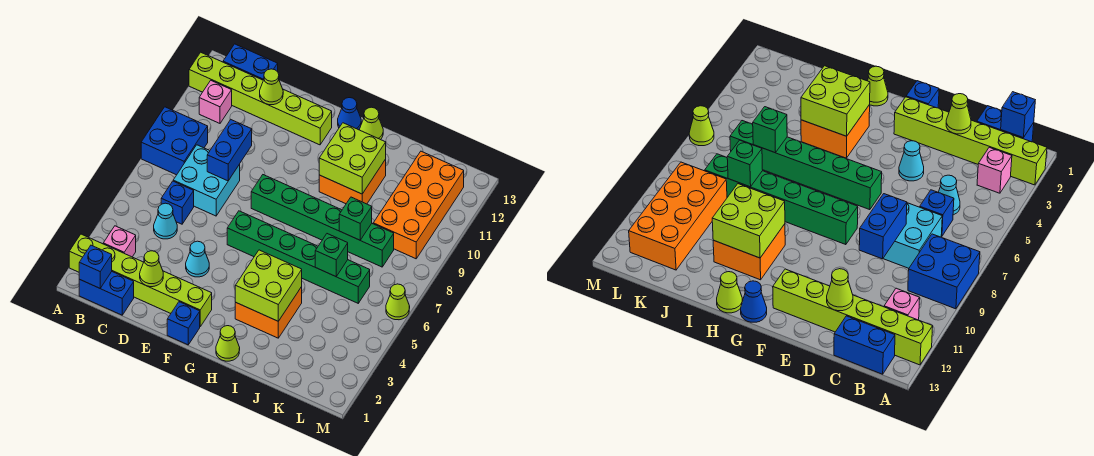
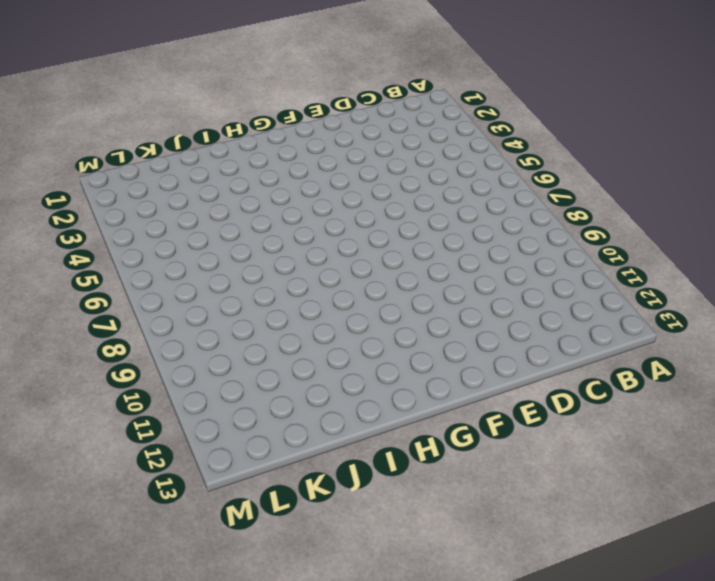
none -> lime 1x6 brick [69,234,212,326]
none -> blue 2x2 brick [141,107,208,175]
none -> lime 1x6 brick [189,52,332,145]

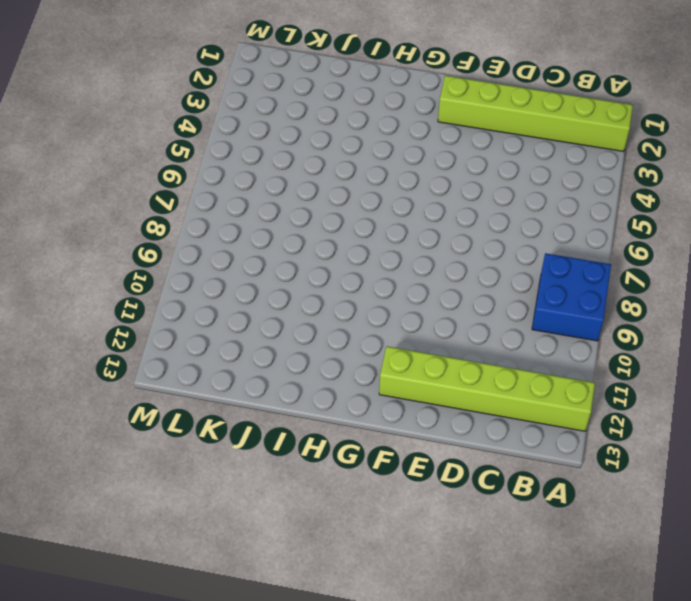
none -> blue 1x2 brick [79,272,134,315]
none -> pink 1x1 brick [103,226,136,257]
none -> pink 1x1 brick [199,81,232,123]

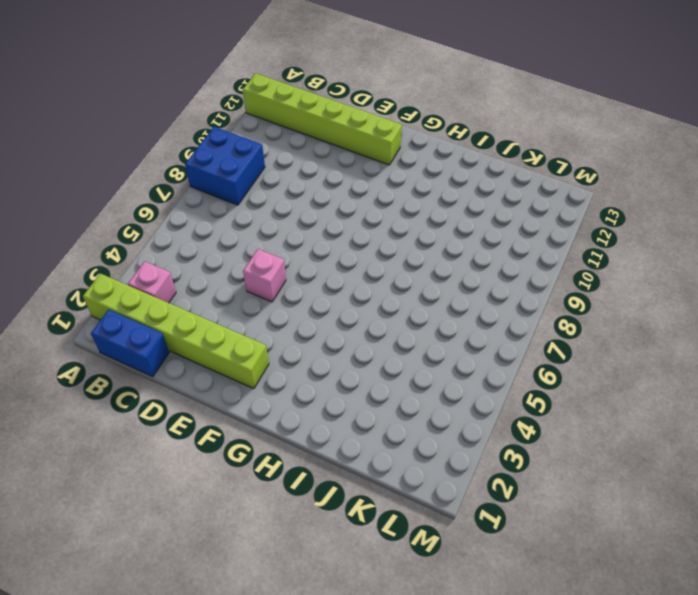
pink 1x1 brick [243,249,286,302] -> pink 1x1 brick moved to [199,81,232,123]
none -> blue 1x2 brick [223,44,278,80]
none -> cyan 1x1 cone [154,203,177,239]
none -> blue 1x1 brick [161,181,194,224]

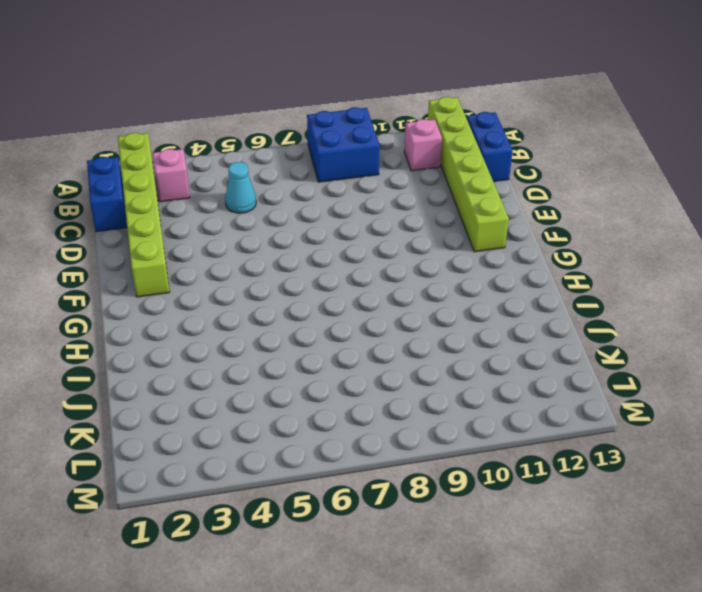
none -> blue 1x1 brick [161,181,194,224]
none -> cyan 2x2 brick [173,145,240,216]
none -> cyan 1x1 cone [186,241,209,277]

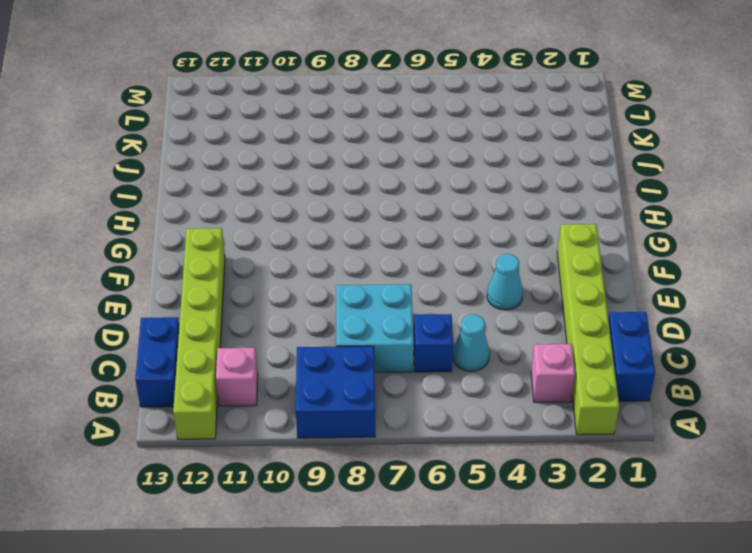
none -> blue 1x1 brick [167,302,200,345]
none -> green 1x6 brick [227,211,370,303]
none -> green 1x6 brick [251,175,394,267]

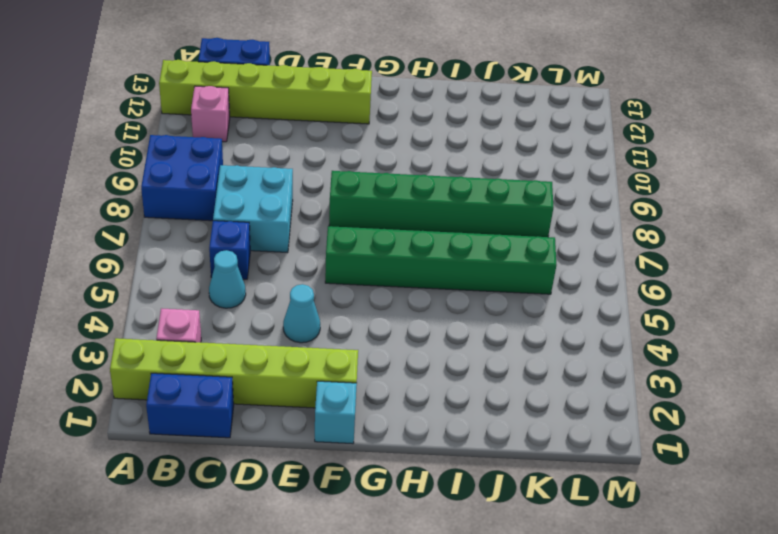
cyan 1x1 brick [315,381,357,444] -> blue 1x1 brick [167,302,200,345]
none -> blue 1x1 cone [338,98,361,130]
none -> lime 1x1 cone [216,326,240,361]
none -> orange 2x2 brick [235,287,302,338]

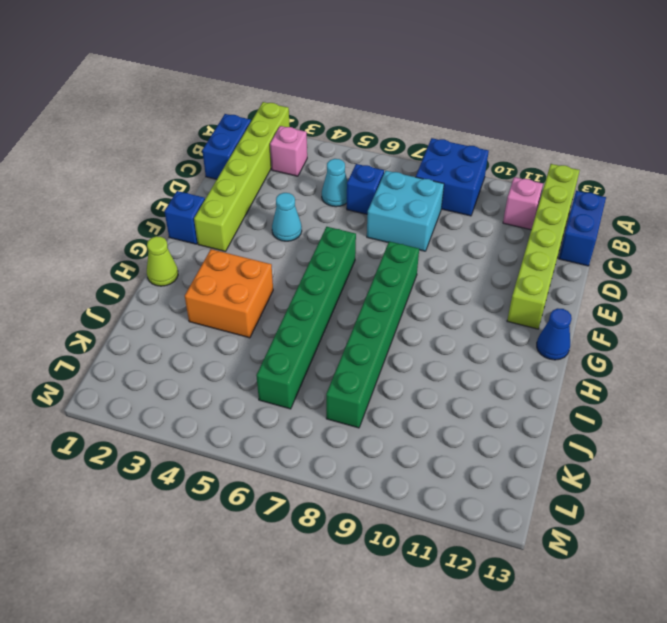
none -> orange 2x2 brick [319,159,386,204]
none -> lime 1x1 cone [360,107,383,140]
none -> orange 2x4 brick [373,151,464,259]

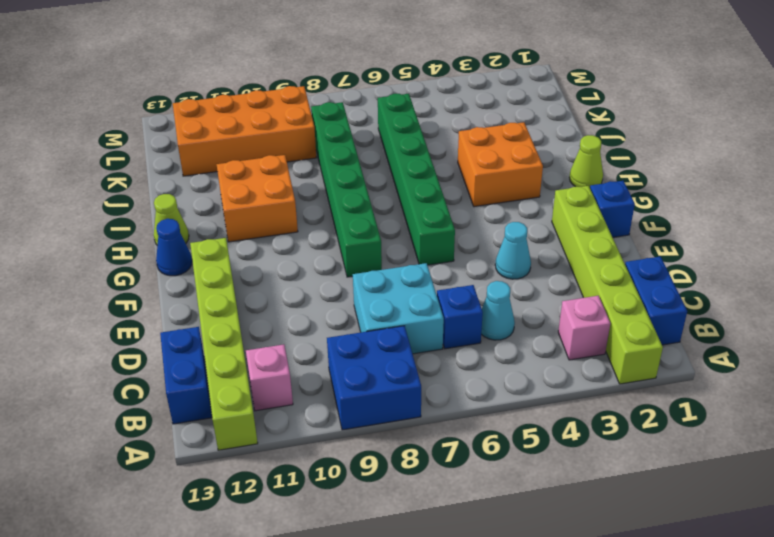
none -> lime 1x1 cone [386,284,410,320]
none -> blue 1x1 brick [79,245,112,288]
none -> lime 1x1 cone [140,251,163,287]

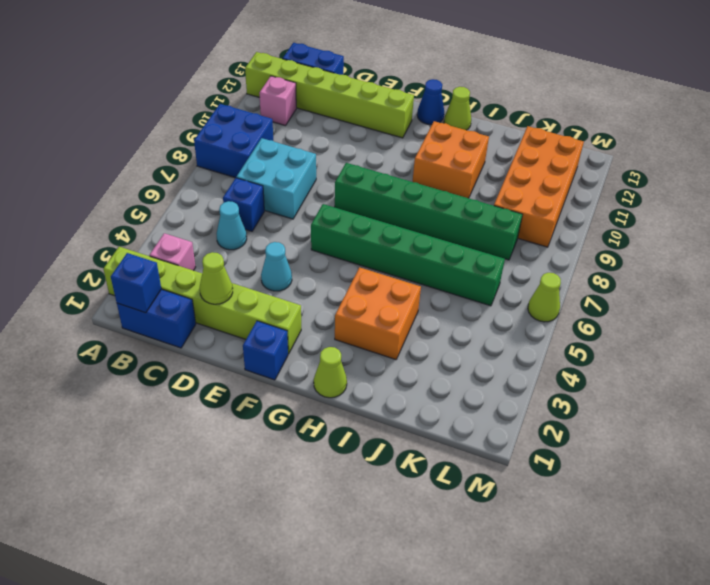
none -> blue 1x2 brick [207,120,252,181]
none -> lime 1x1 cone [260,69,283,105]
none -> lime 2x2 brick [235,250,302,321]

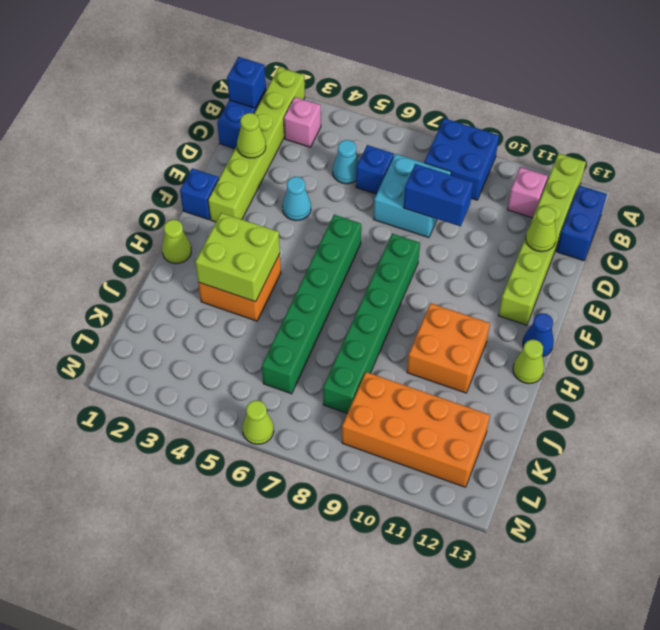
none -> lime 2x2 brick [319,123,386,194]
none -> green 1x1 brick [315,234,348,277]
none -> green 1x1 brick [339,197,372,240]

